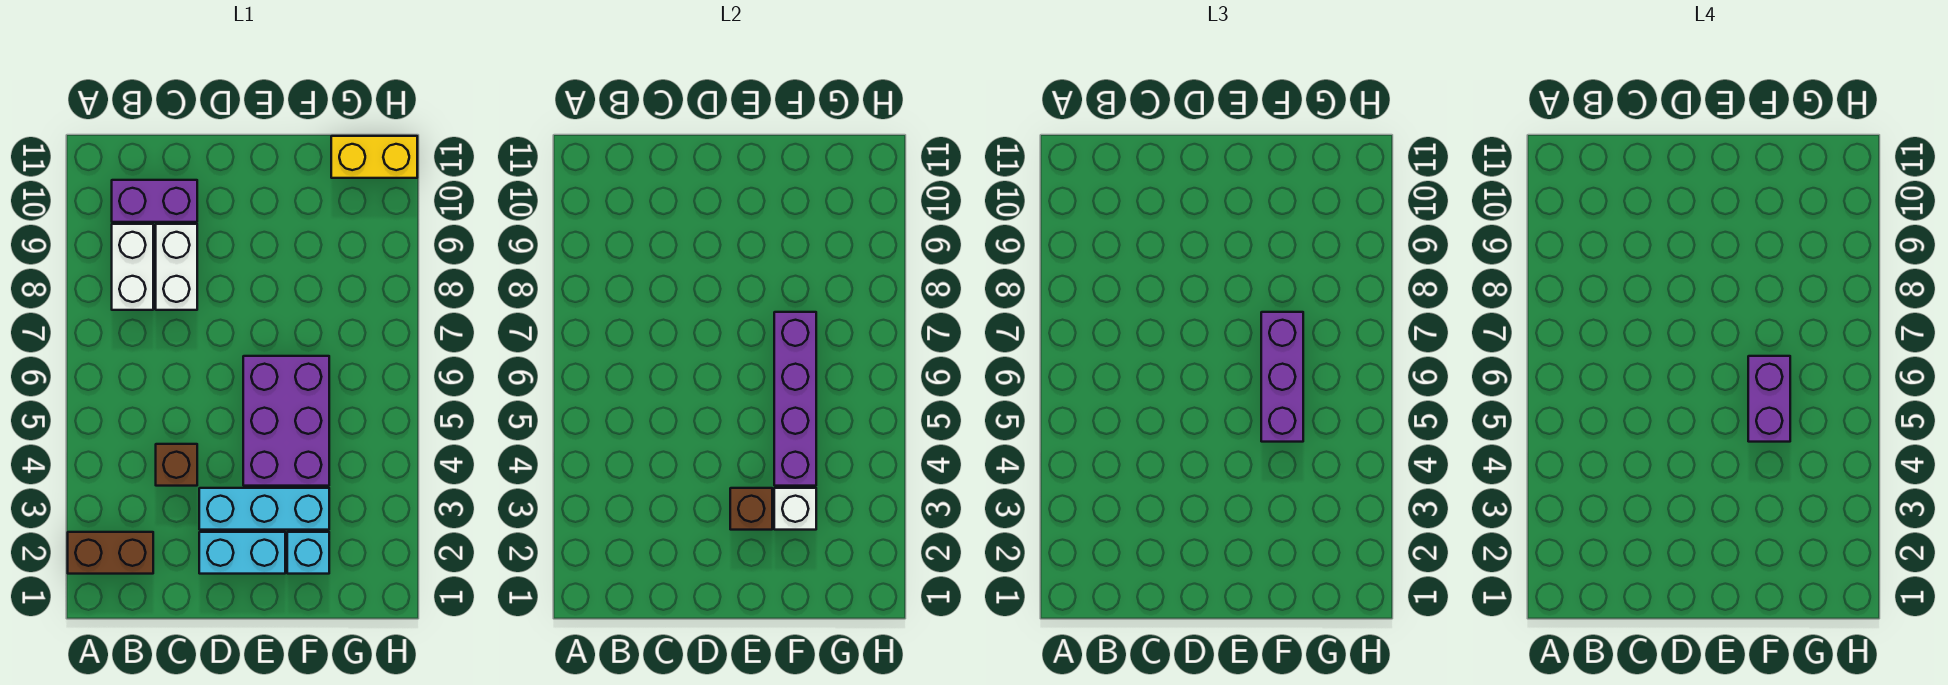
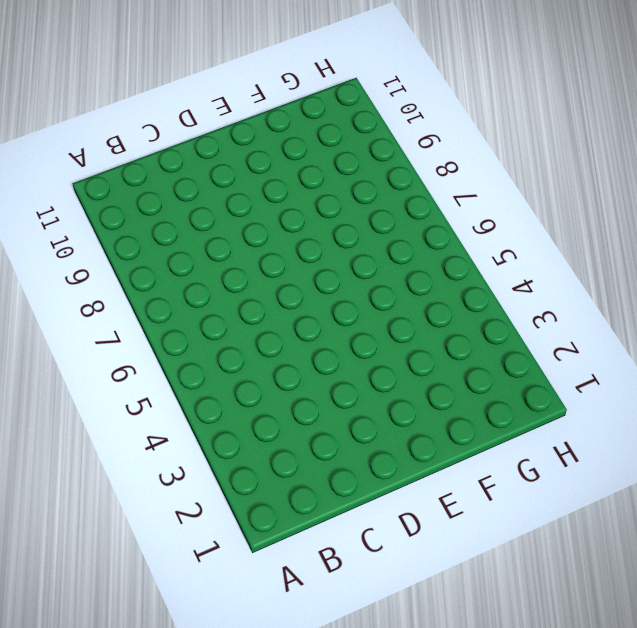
none -> brown 1x2 brick [68,532,153,574]
none -> white 1x2 brick [112,224,153,310]
none -> purple 1x2 brick [112,180,197,222]

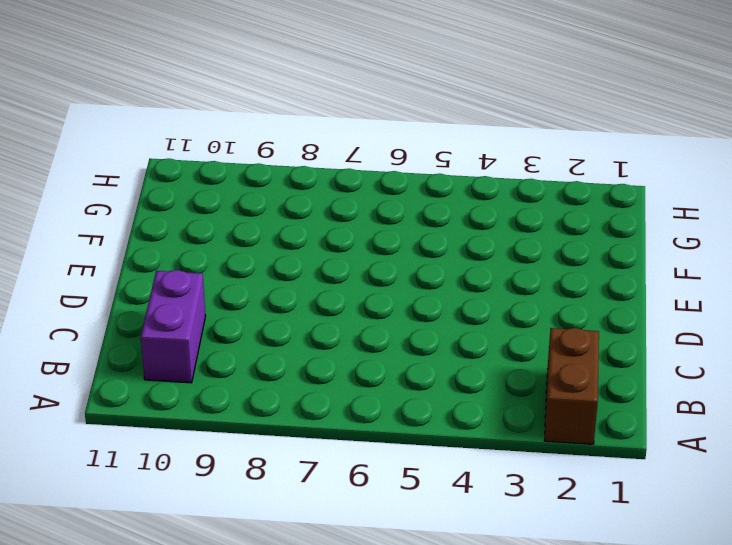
none -> white 1x2 brick [112,224,153,310]
none -> brown 1x1 brick [156,444,197,486]
none -> white 1x2 brick [156,224,197,310]

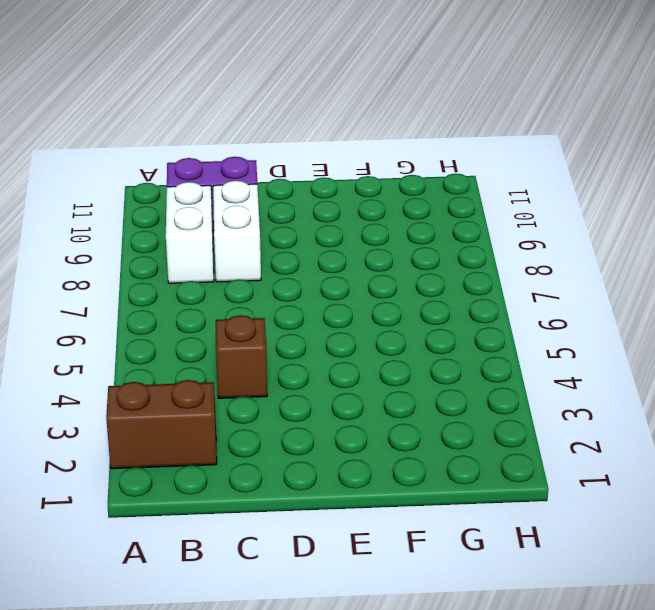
none -> cyan 1x2 brick [199,532,285,574]
none -> cyan 1x3 brick [199,488,329,530]
none -> purple 2x3 brick [243,356,329,486]

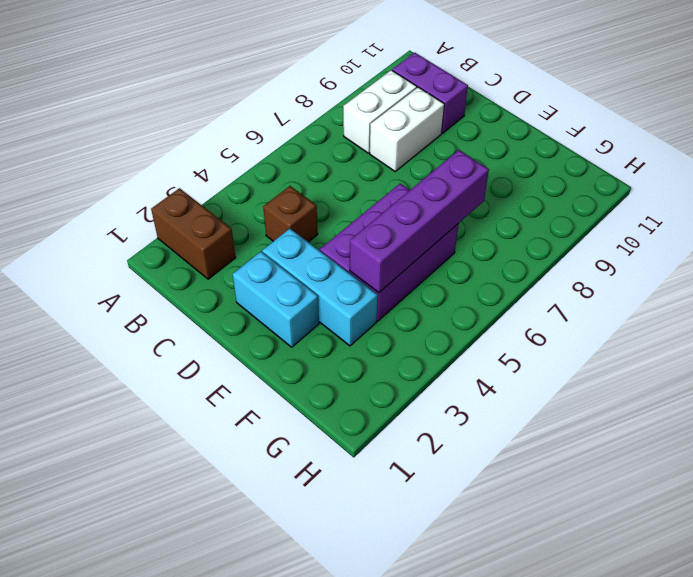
none -> cyan 1x1 brick [287,532,329,574]
none -> yellow 1x2 brick [331,136,417,178]
none -> brown 1x1 brick [730,488,772,530]

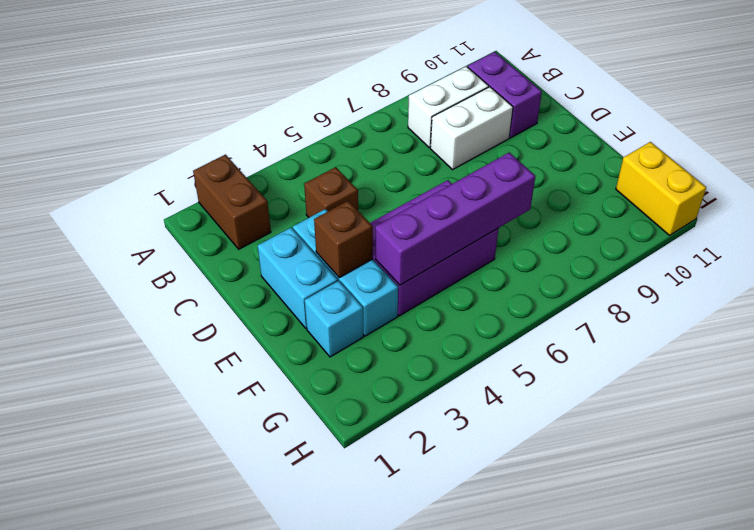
none -> white 1x1 brick [774,488,816,530]
none -> purple 1x3 brick [1261,312,1303,442]
none -> purple 1x2 brick [1748,356,1790,442]

